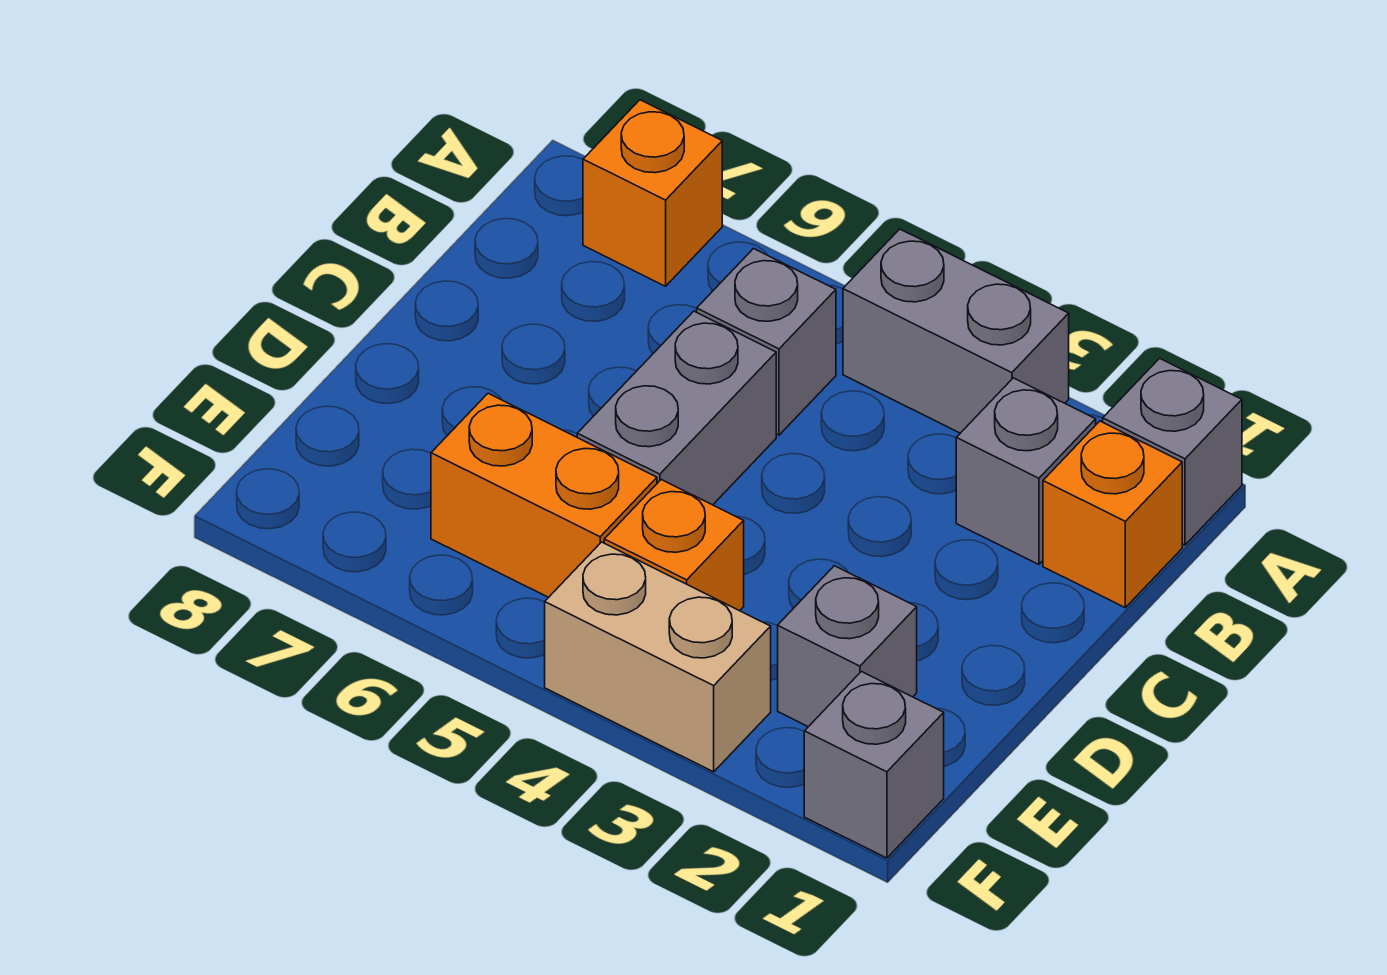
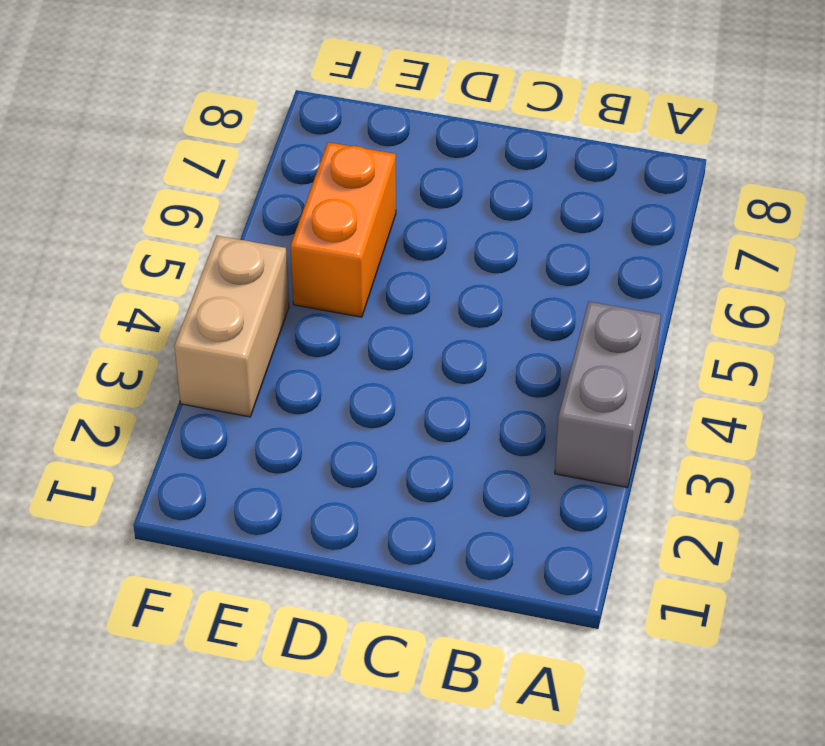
none -> grey 1x1 brick [1103,358,1242,545]
none -> orange 1x1 brick [583,100,722,286]
none -> orange 1x1 brick [1043,421,1182,608]

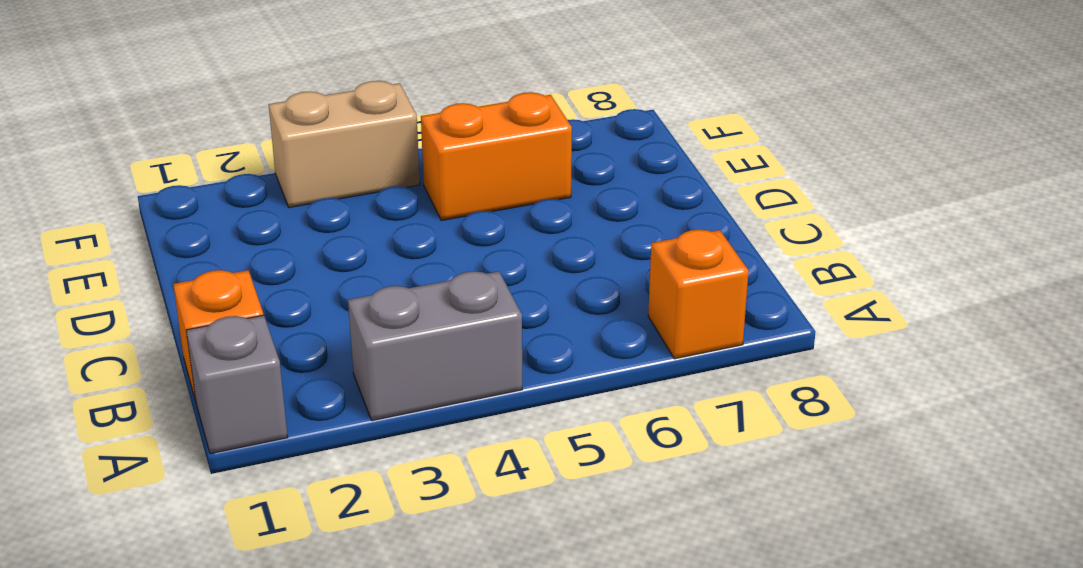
none -> grey 1x1 brick [956,378,1096,565]
none -> grey 1x1 brick [697,249,836,435]
none -> grey 1x2 brick [577,311,776,505]

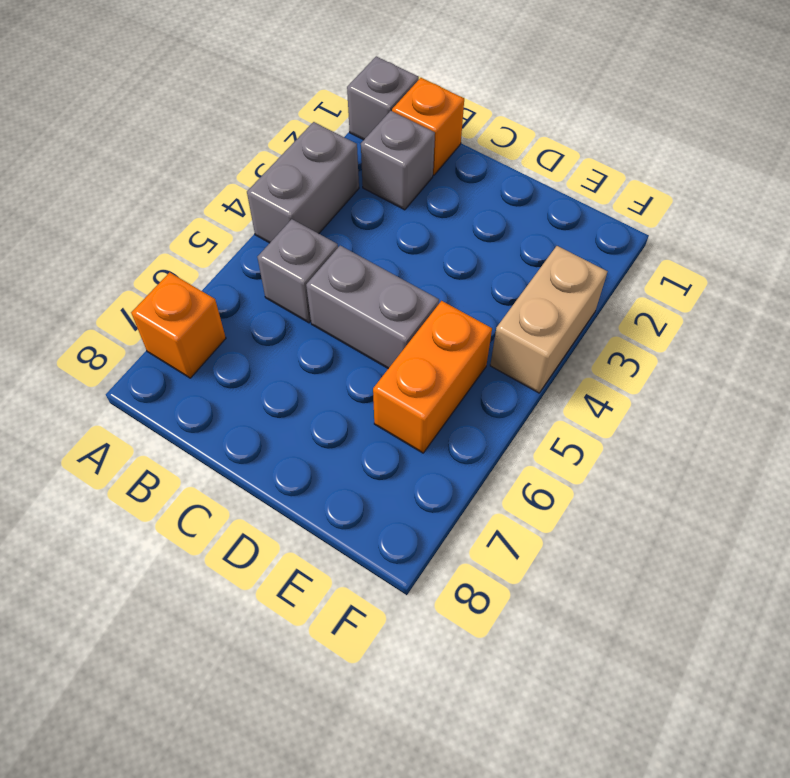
none -> grey 1x1 brick [778,566,917,727]
none -> orange 1x1 brick [604,480,744,611]
none -> grey 1x1 brick [804,671,944,858]

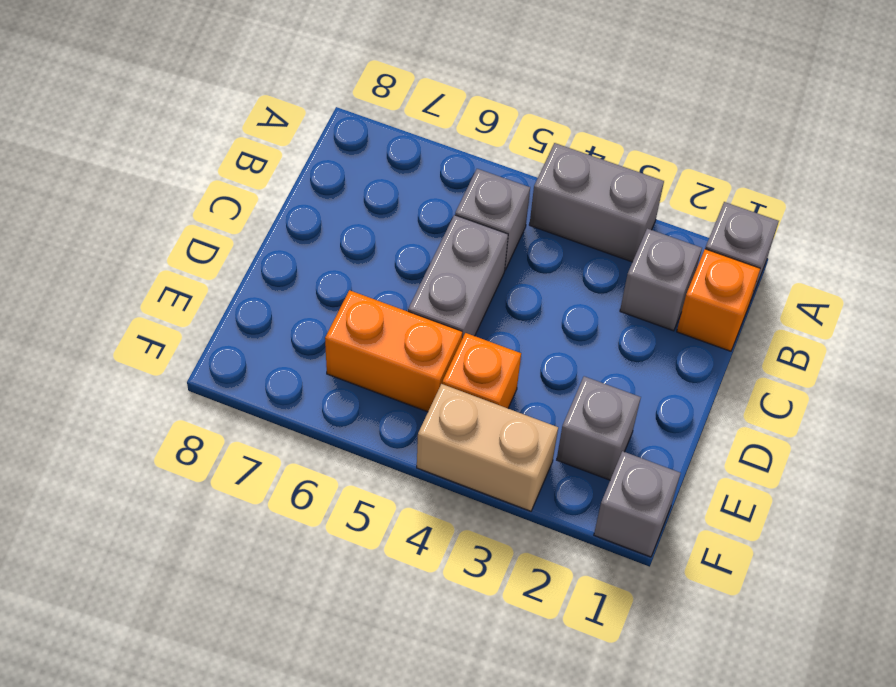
none -> orange 1x1 brick [583,100,722,286]

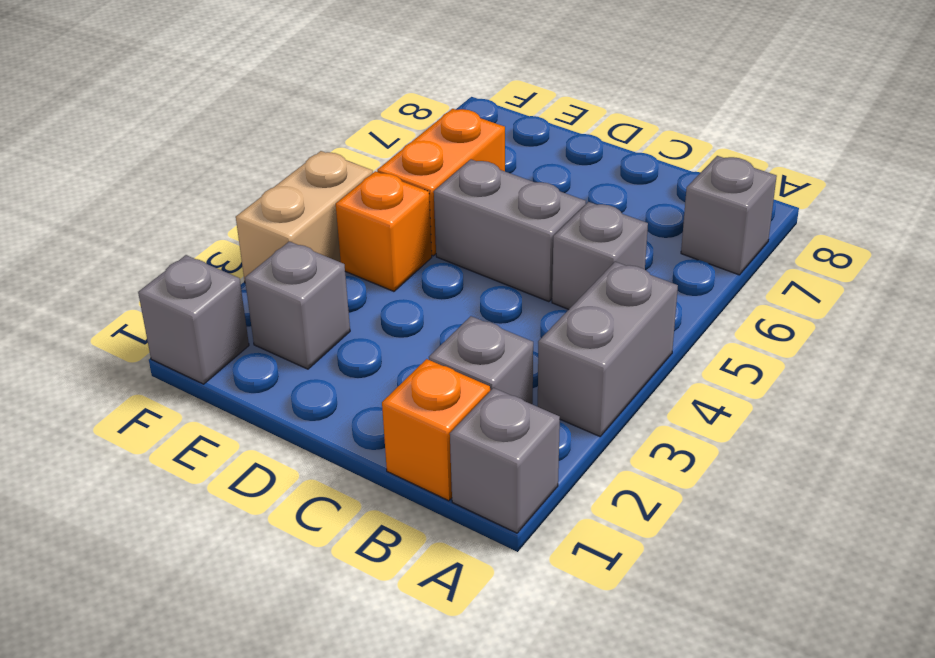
grey 1x1 brick [681,156,777,275] -> orange 1x1 brick [583,100,722,286]

